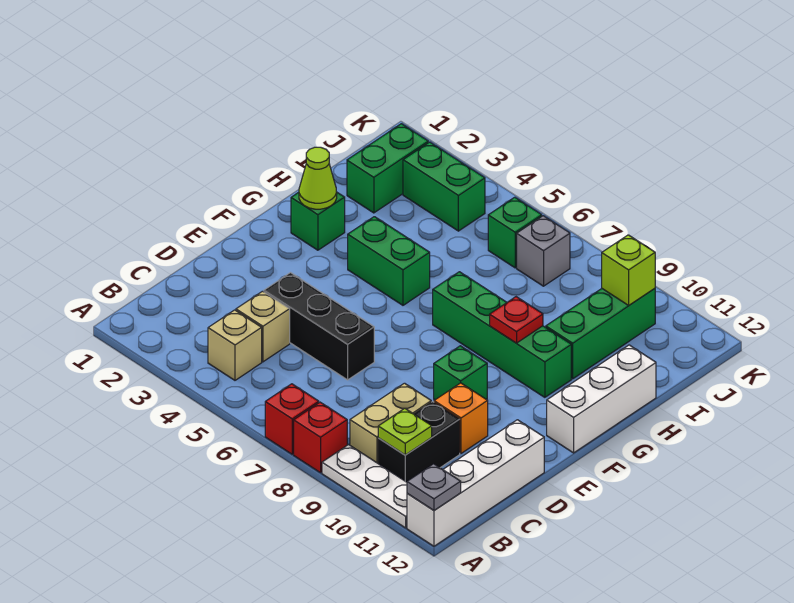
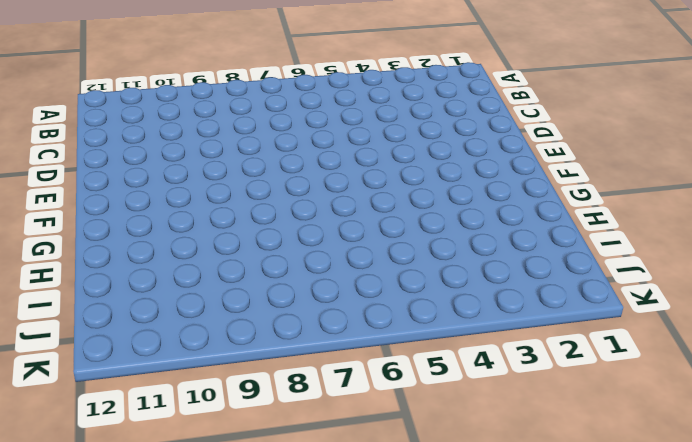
none -> red 1x1 brick [265,384,319,454]
none -> red 1x1 brick [294,402,347,473]
none -> white 1x3 plate [322,444,407,528]

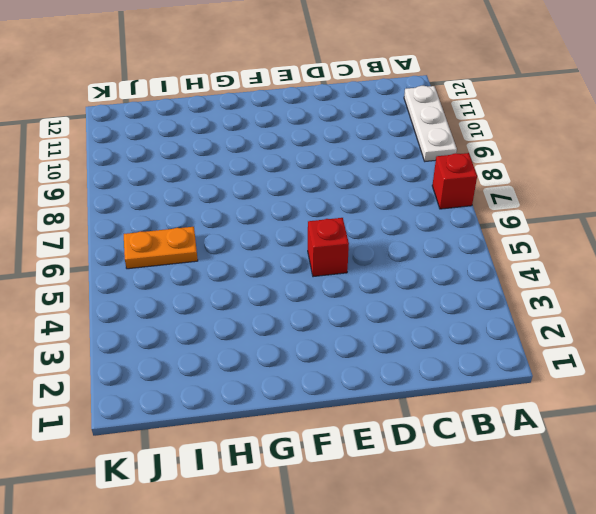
red 1x1 brick [308,218,349,277] -> red 1x1 brick moved to [294,402,347,473]
orange 1x2 plate [124,227,198,269] -> green 1x1 brick [488,197,542,268]
none -> white 1x4 brick [407,420,544,546]
none -> tan 1x1 brick [208,310,262,380]
none -> tan 1x2 brick [350,383,431,463]

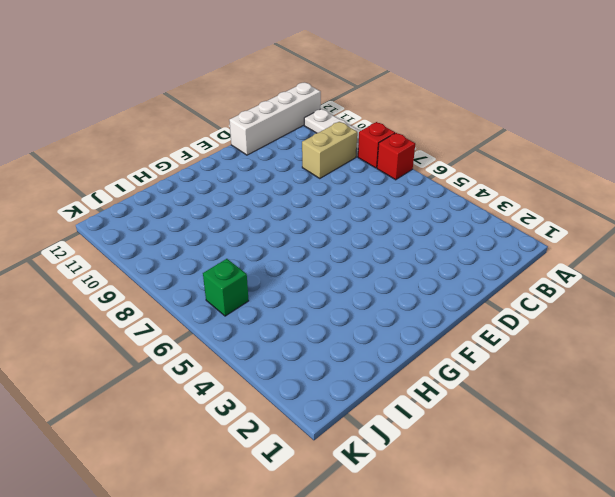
none -> tan 1x1 brick [208,310,262,380]
none -> black 1x2 brick [378,402,460,482]
none -> tan 1x1 brick [236,291,290,362]

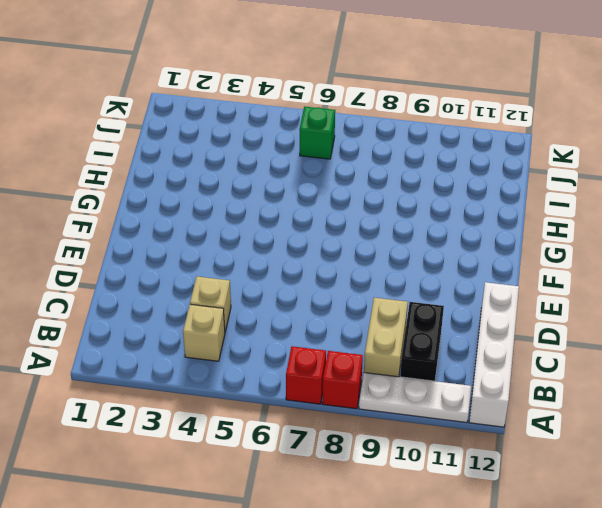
none -> black 1x3 brick [264,273,374,380]
none -> orange 1x1 brick [434,383,488,453]
none -> green 1x1 brick [434,346,487,400]

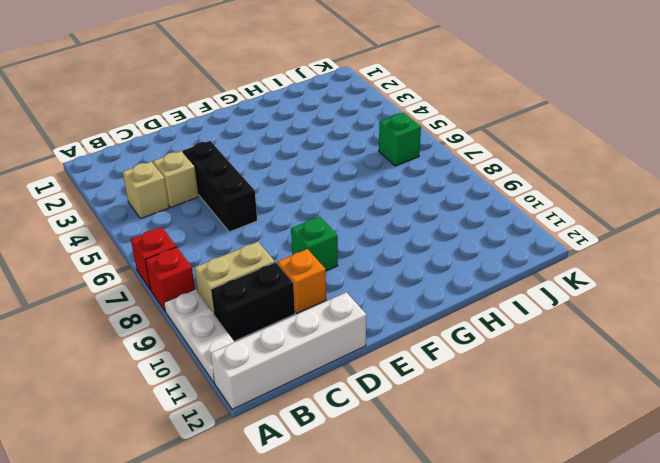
none -> white 1x3 brick [547,345,656,453]
none -> green 1x1 brick [291,192,345,250]
none -> green 1x2 brick [348,217,430,305]

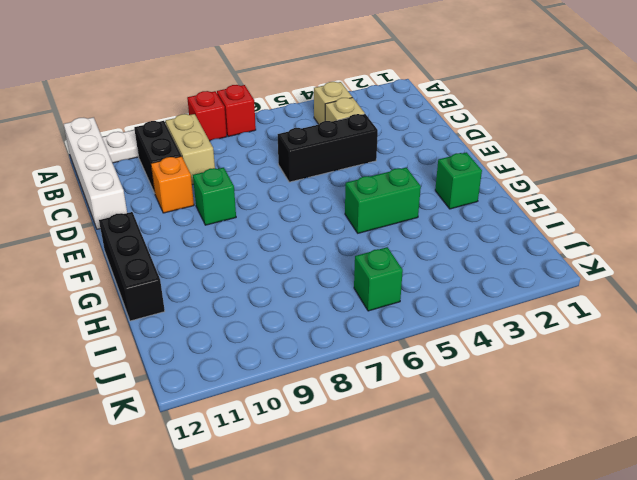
black 1x3 brick [99,212,165,321] -> white 1x3 brick [547,345,656,453]
none -> green 1x4 brick [433,272,571,397]
none -> green 1x3 brick [546,289,655,379]
none -> green 1x2 brick [347,124,428,213]

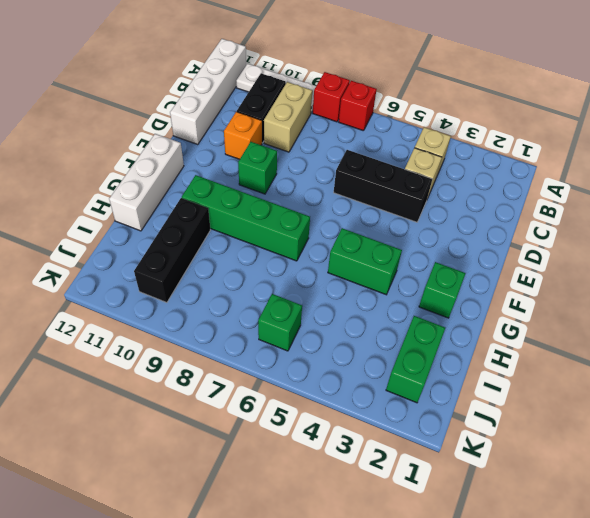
black 1x3 brick [134,198,210,303] -> green 1x3 brick [546,289,655,379]
none -> green 1x2 brick [403,142,485,231]
none -> grey 1x1 brick [517,216,570,286]
none -> grey 1x1 plate [407,464,461,510]

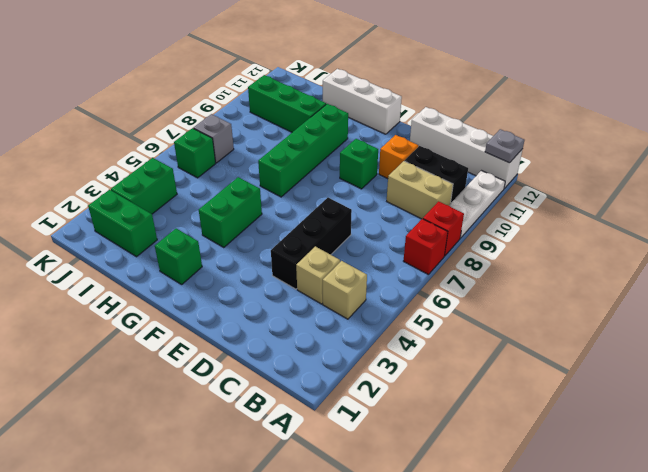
none -> lime 1x1 plate [378,408,432,455]
none -> lime 1x1 cone [299,147,337,209]
none -> red 1x1 plate [490,297,543,343]

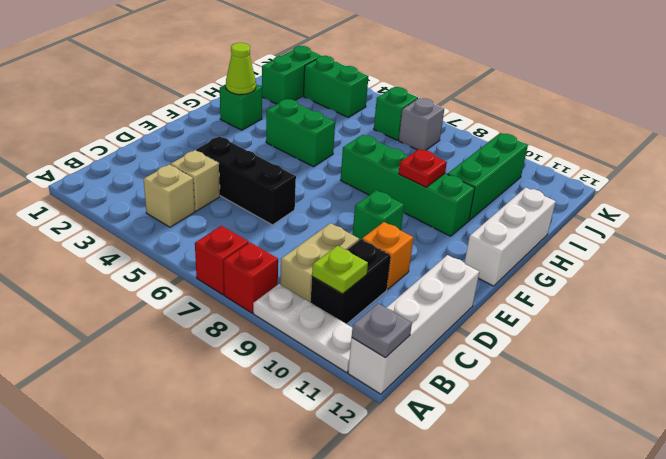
none -> lime 1x1 brick [602,235,655,305]

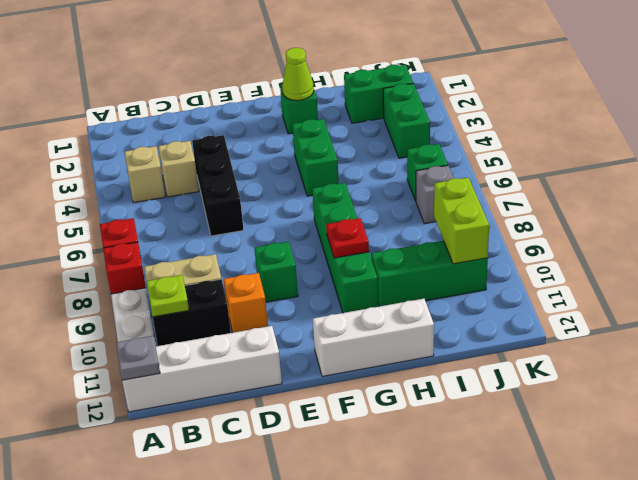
lime 1x2 brick [434,177,489,264] -> lime 1x1 brick [602,235,655,305]

